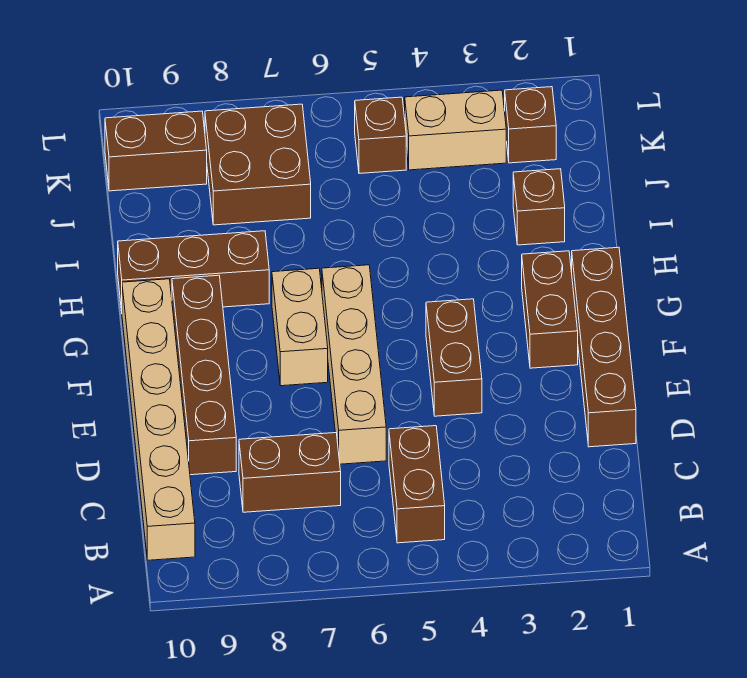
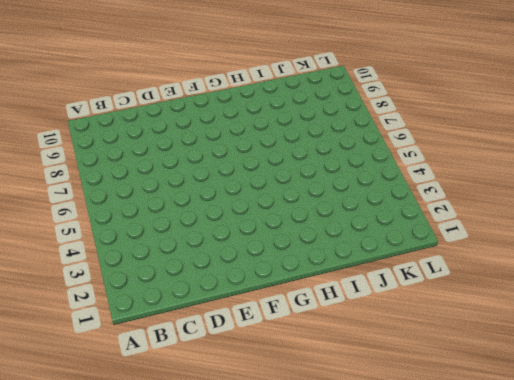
none -> brown 1x2 brick [389,426,445,543]
none -> tan 1x6 brick [122,279,195,560]
none -> brown 1x2 brick [239,433,341,512]

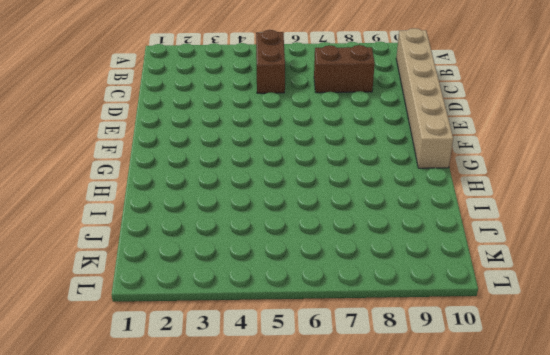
none -> brown 1x4 brick [572,247,636,447]
none -> tan 1x4 brick [322,265,386,464]
none -> brown 1x4 brick [172,275,236,475]

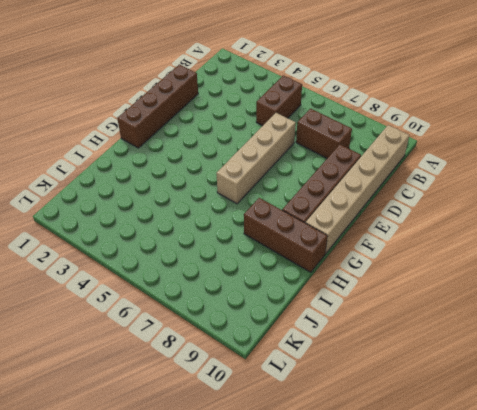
none -> brown 1x2 brick [426,299,482,416]
none -> brown 1x2 brick [522,251,578,368]
none -> tan 1x2 brick [272,268,328,386]

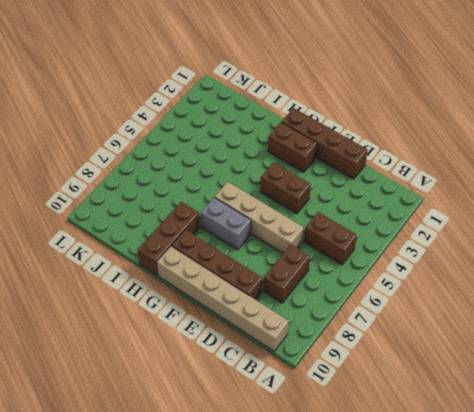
grey 1x2 brick [201,197,251,250] -> tan 1x2 brick [272,268,328,386]
none -> brown 1x1 brick [513,169,565,245]
none -> brown 2x2 brick [205,104,311,225]
none -> brown 1x1 brick [505,87,556,163]

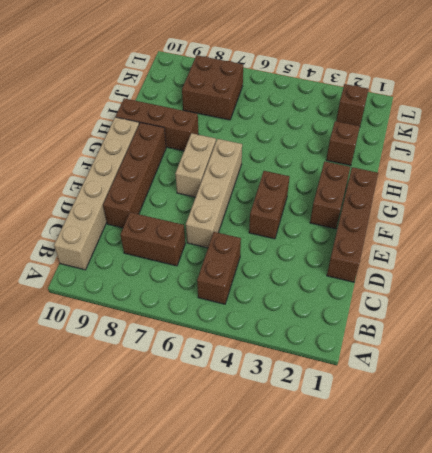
none -> tan 1x2 brick [405,90,506,170]
none -> brown 1x1 brick [355,97,406,173]
none -> brown 1x2 brick [105,111,207,191]

